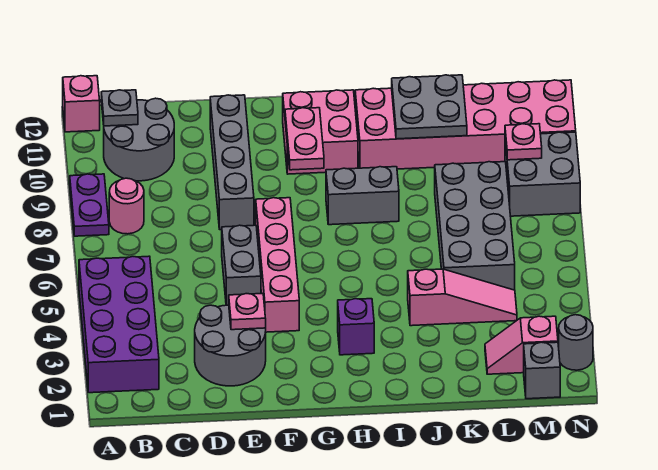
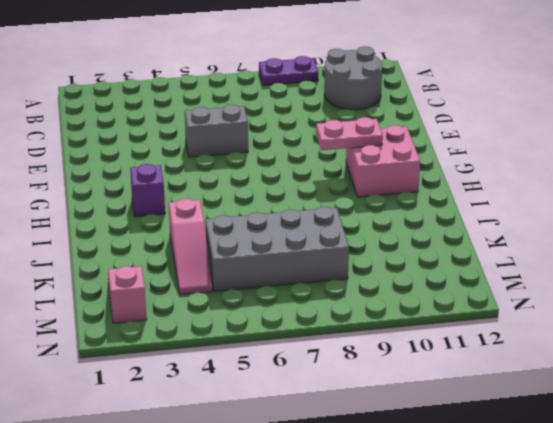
none -> purple 2x4 brick [79,256,159,393]
none -> pink 1x1 brick [63,76,100,132]
none -> pink 1x1 round brick [109,178,144,234]

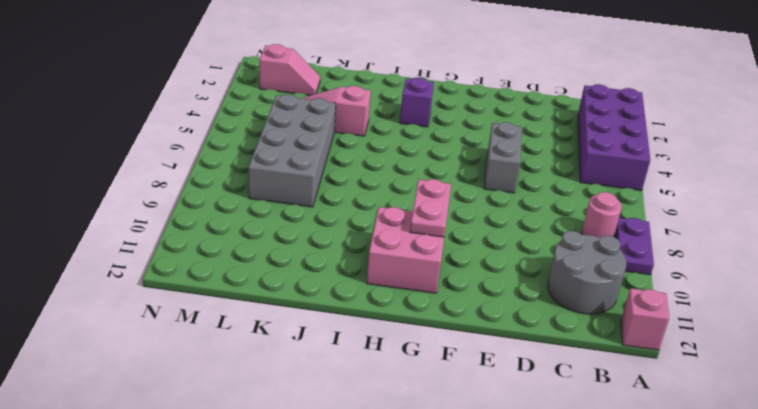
none -> grey 2x2 round brick [195,305,266,386]
none -> grey 1x4 brick [210,95,254,230]
none -> pink 1x4 brick [256,198,299,332]

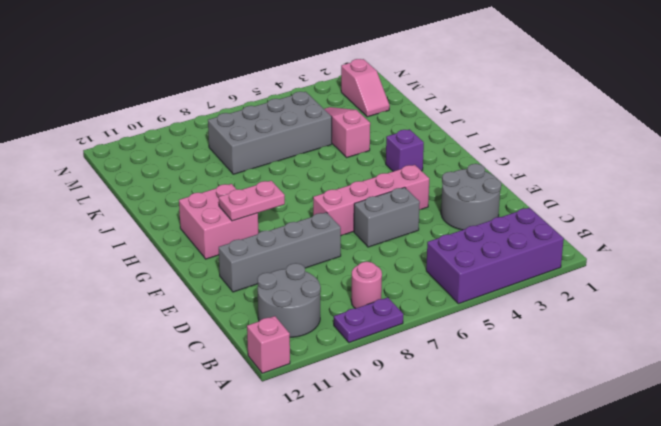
none -> grey 1x2 brick [326,167,399,225]
none -> pink 2x6 brick [355,80,576,169]
none -> grey 1x1 brick [524,342,560,399]

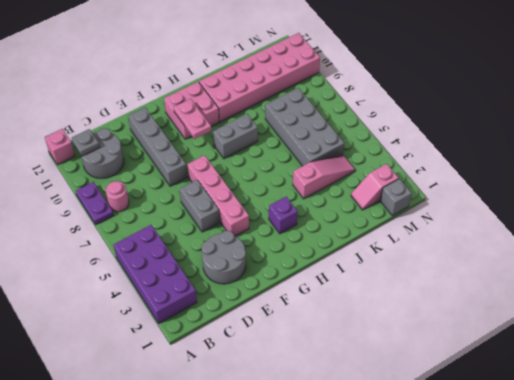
none -> grey 2x2 brick [505,132,580,216]
none -> grey 1x1 round brick [559,315,593,370]
none -> pink 1x1 plate [229,293,266,330]

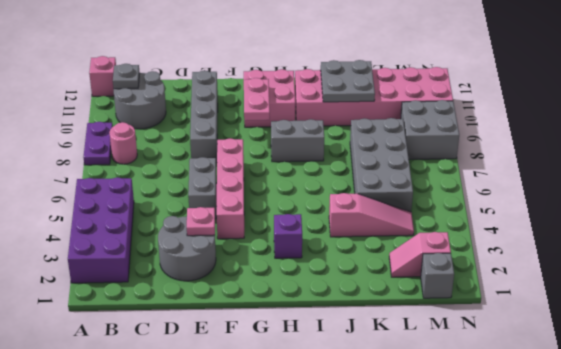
none -> grey 1x1 round brick [559,315,593,370]
none -> pink 1x1 plate [505,124,542,160]

